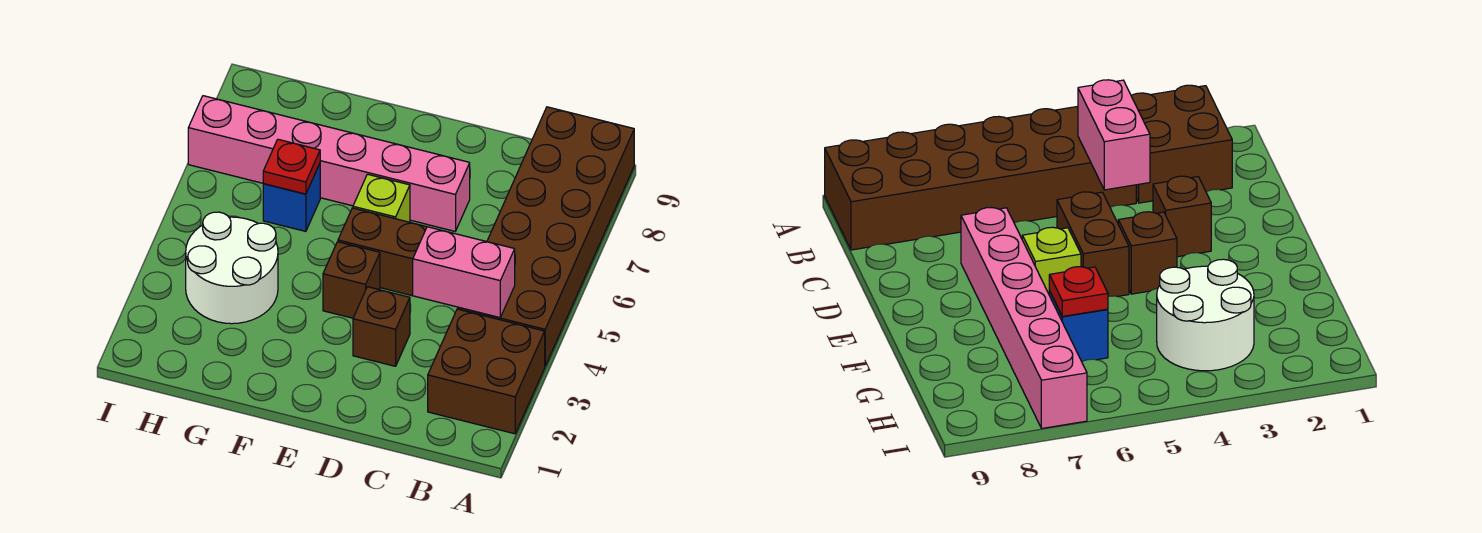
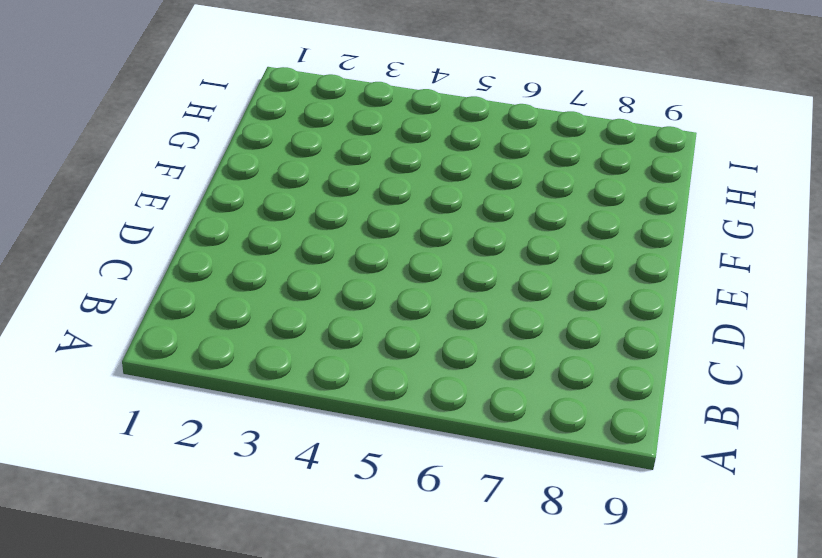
none -> brown 2x2 brick [428,309,545,434]
none -> brown 2x6 brick [458,107,634,366]

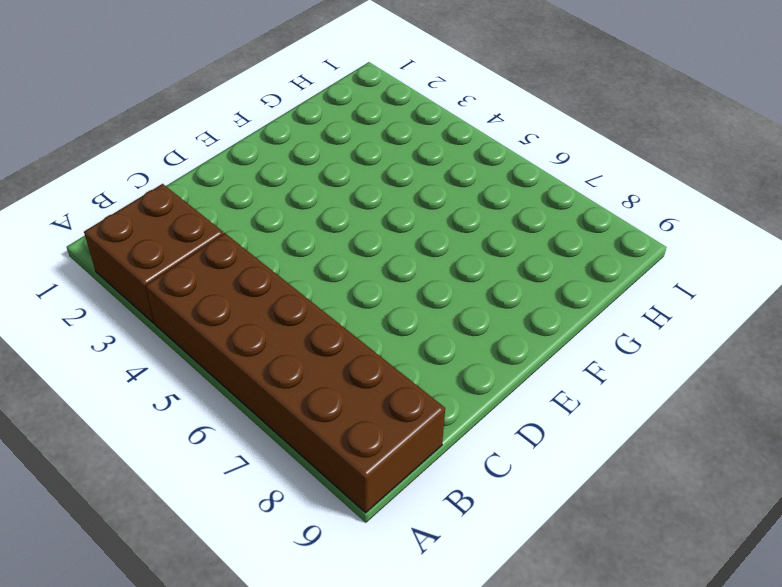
none -> brown 1x1 brick [353,287,410,366]
none -> brown 1x2 brick [338,208,427,296]

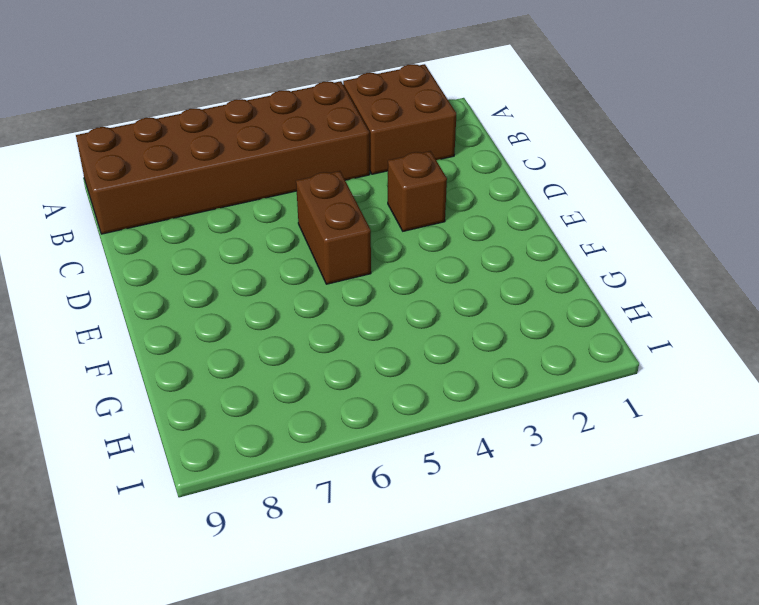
none -> pink 1x6 brick [188,96,470,231]
none -> brown 1x1 brick [323,242,380,318]

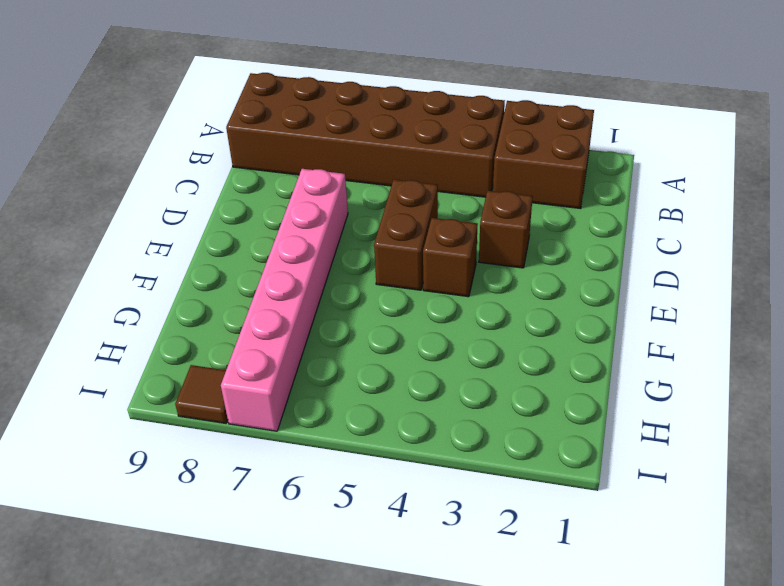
brown 1x1 tile [175,365,228,423] -> none
none -> lime 1x1 brick [353,174,410,222]
none -> white 2x2 round brick [186,212,278,324]

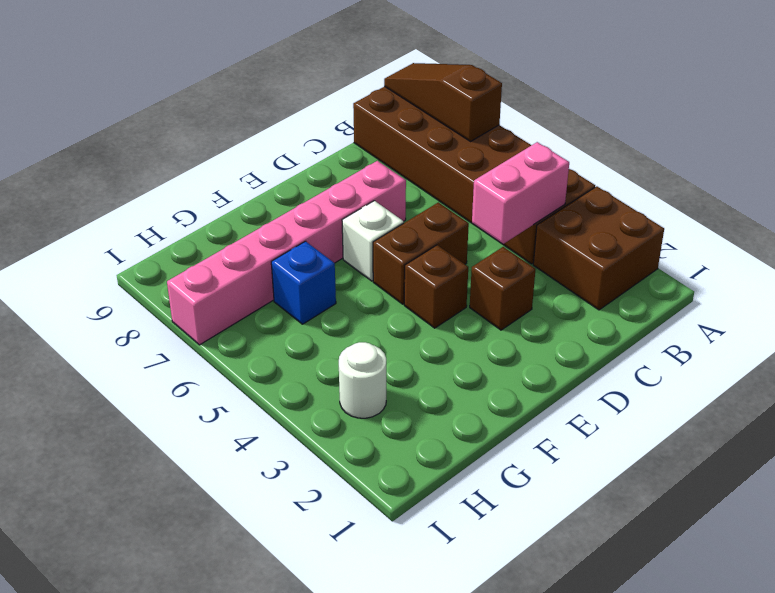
brown 1x3 slope [384,63,502,141] -> none
white 1x1 brick [342,201,404,281] -> lime 1x1 brick [353,174,410,222]
white 1x1 round brick [339,342,386,418] -> white 2x2 round brick [186,212,278,324]
none -> red 1x1 plate [263,139,320,194]

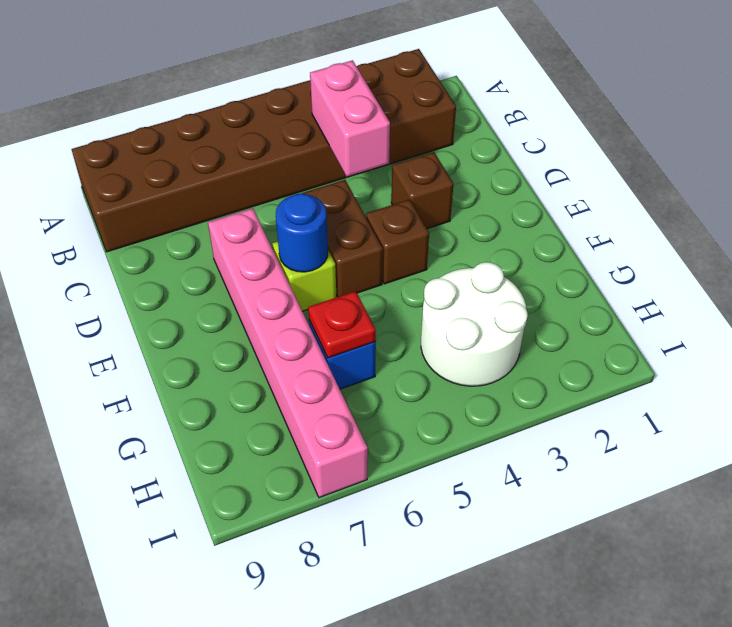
blue 1x1 round brick [276,194,328,272] -> none

